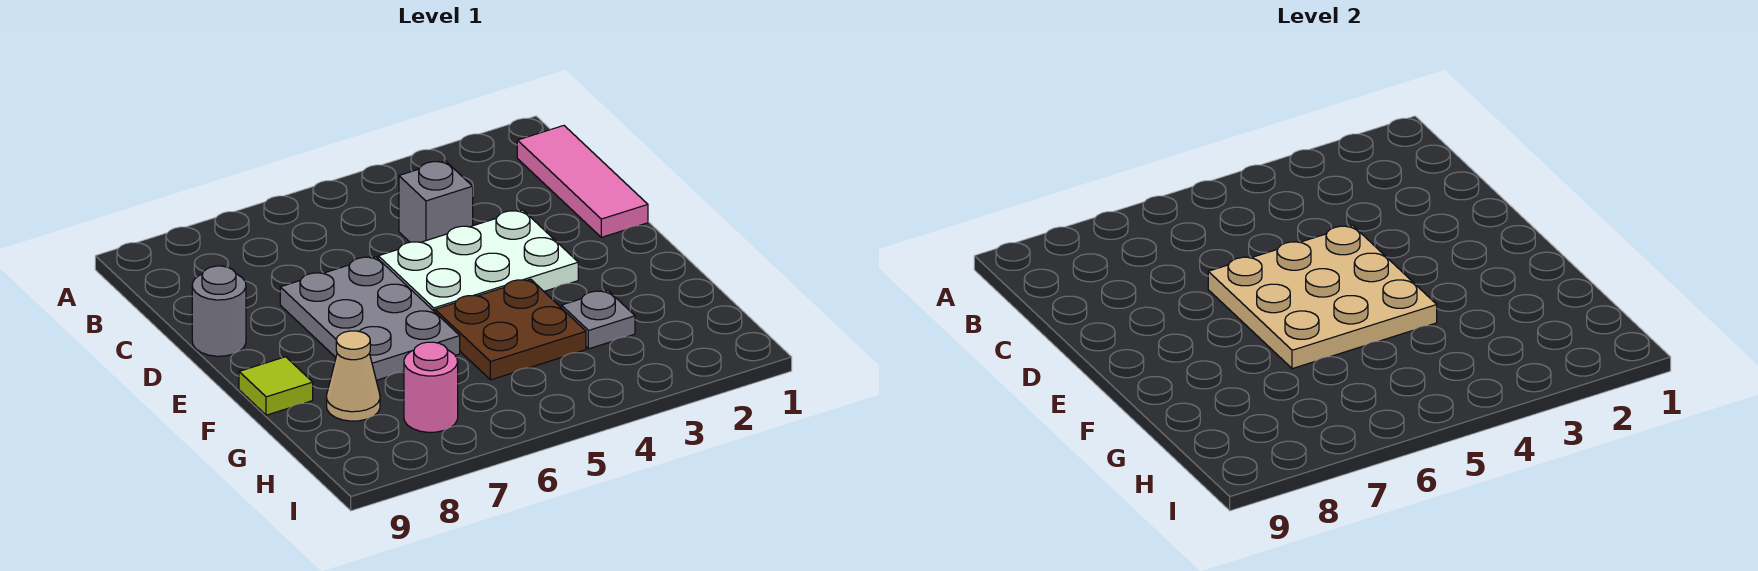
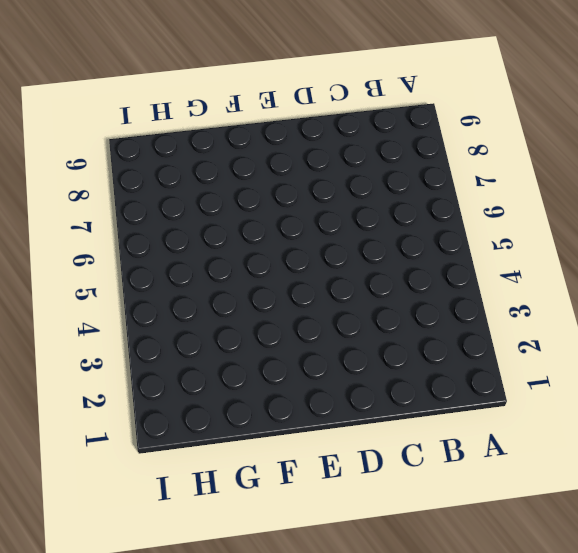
none -> pink 1x3 tile [517,126,648,237]
none -> grey 1x1 brick [399,161,473,242]

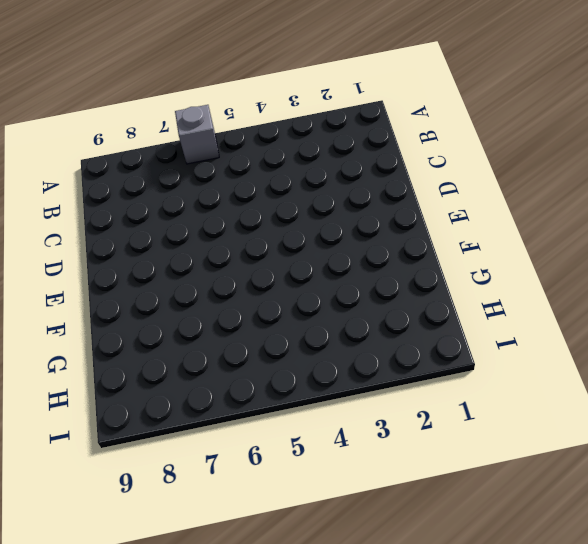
grey 1x1 brick [175,105,219,164] -> grey 1x1 brick moved to [399,161,473,242]
none -> pink 1x3 tile [517,126,648,237]
none -> white 2x3 plate [378,210,578,312]

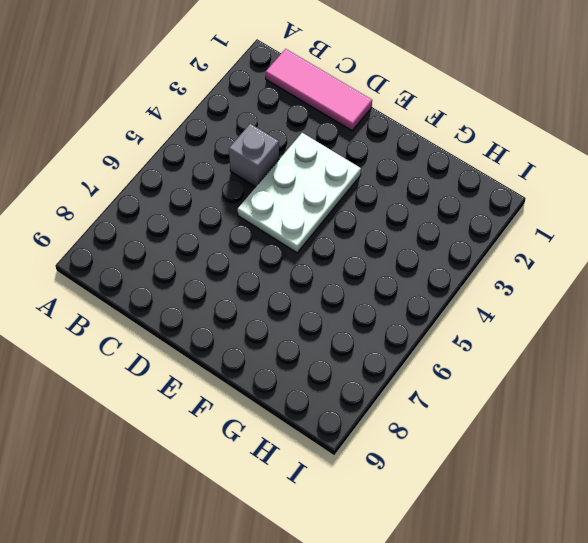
none -> grey 2x3 plate [280,257,460,380]
none -> grey 1x1 round brick [192,266,246,356]

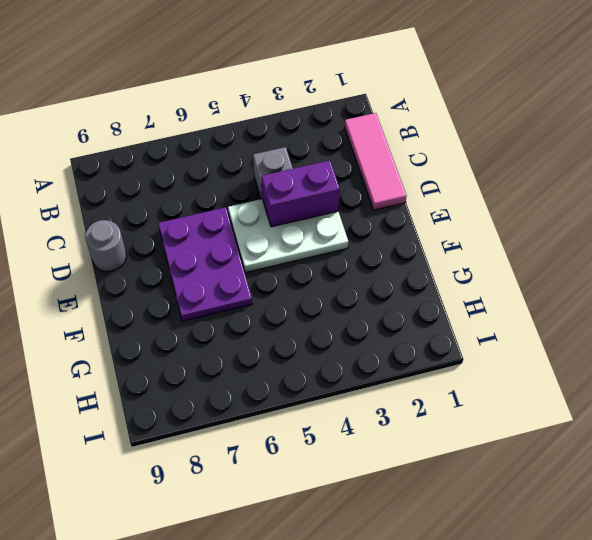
purple 1x2 brick [261,160,340,227] -> tan 3x3 plate [1208,226,1437,369]
purple 2x3 plate [158,207,252,321] -> grey 2x3 plate [280,257,460,380]
none -> brown 2x2 plate [435,279,586,380]
none -> lime 1x1 tile [239,357,313,415]

